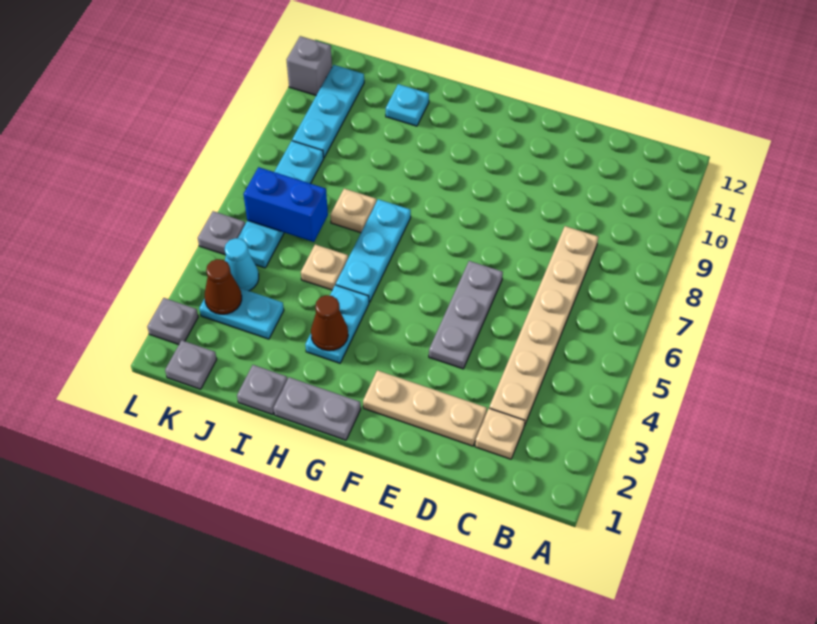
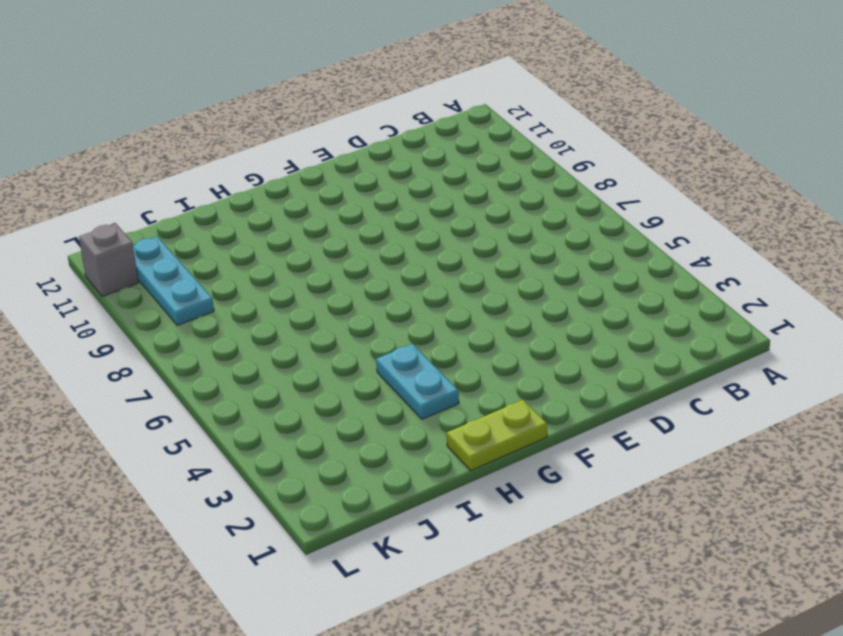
lime 1x2 plate [447,400,547,471] -> grey 1x2 plate [273,377,361,440]
none -> tan 1x1 plate [475,408,525,459]
none -> tan 1x6 plate [489,226,598,426]
none -> tan 1x3 plate [363,370,487,446]

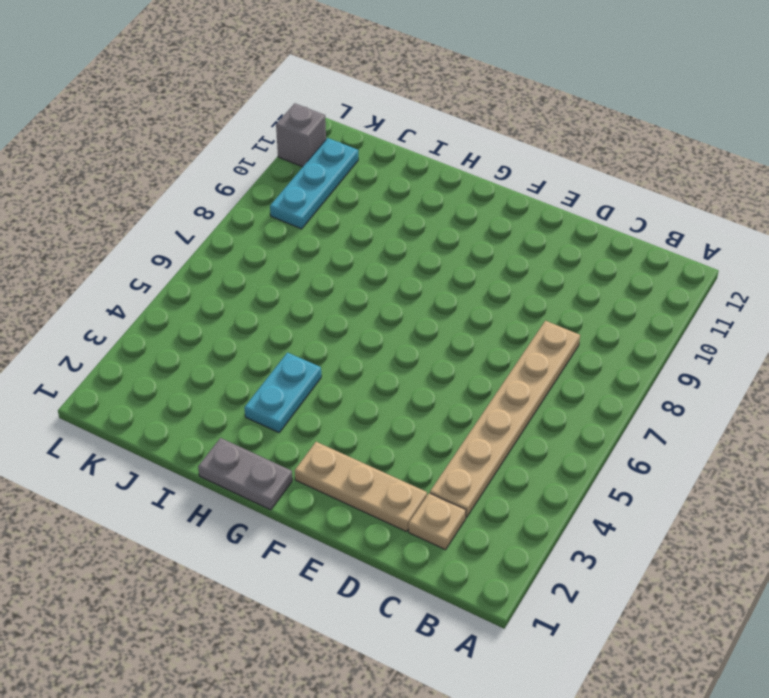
none -> grey 1x3 plate [429,261,503,369]
none -> cyan 1x3 plate [336,199,411,302]
none -> grey 1x1 plate [237,365,287,415]

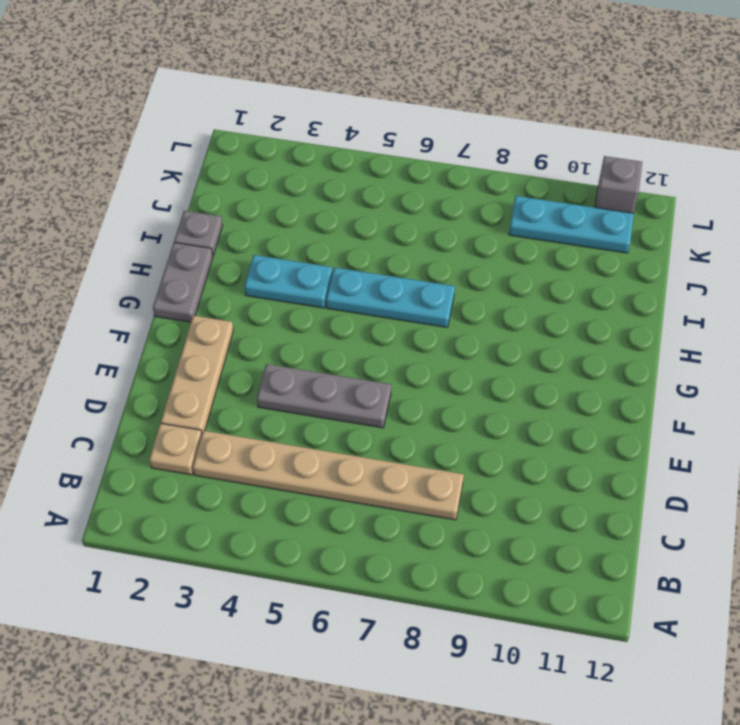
none -> tan 1x1 plate [301,244,348,290]
none -> tan 1x1 plate [330,189,376,233]
none -> cyan 1x1 plate [386,84,429,126]

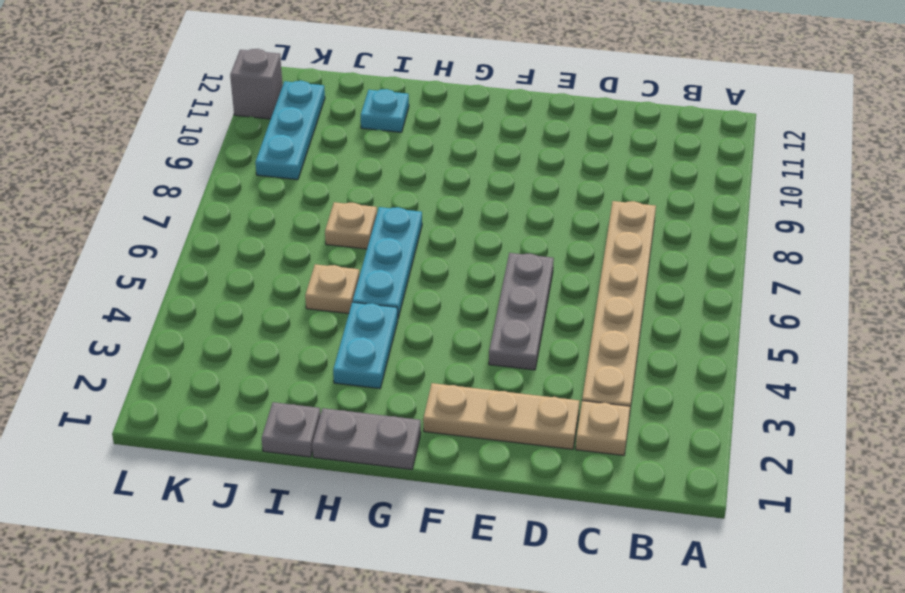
none -> cyan 1x2 plate [199,288,284,339]
none -> grey 1x1 plate [165,340,217,389]
none -> cyan 1x1 cone [225,238,259,291]

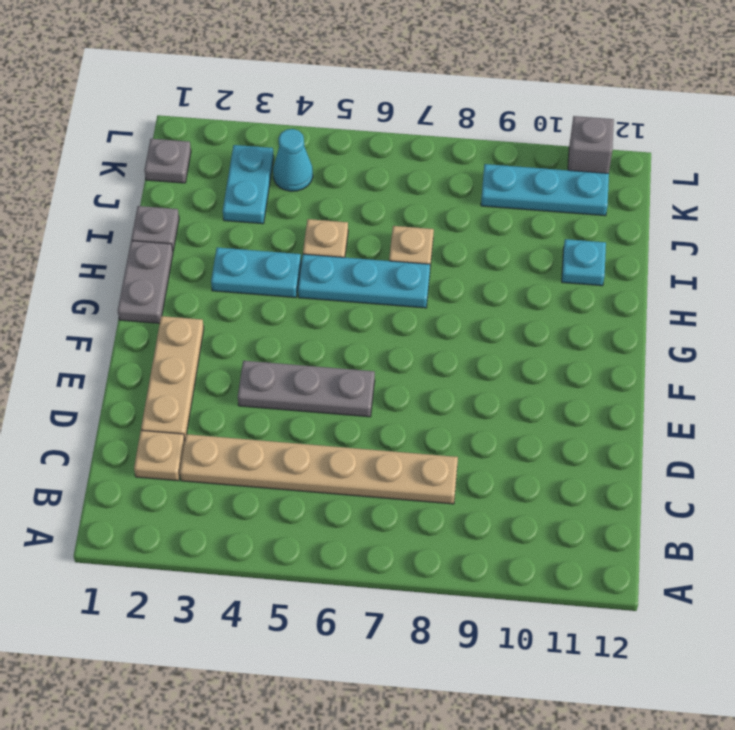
none -> cyan 1x4 plate [237,141,324,268]
none -> grey 1x1 plate [147,298,198,345]
none -> grey 1x1 plate [198,211,245,255]

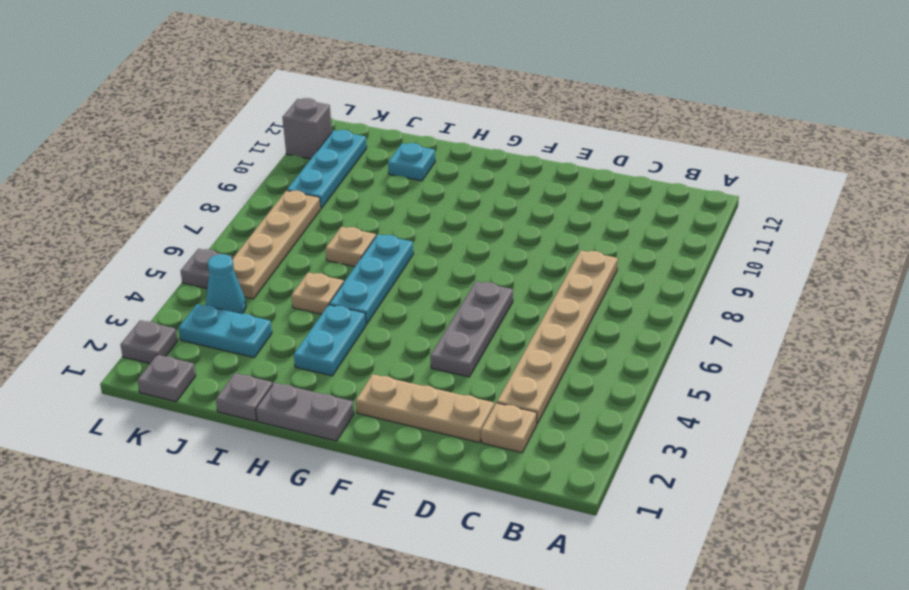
tan 1x4 plate [232,191,321,299] -> cyan 1x4 plate [237,141,324,268]
none -> brown 1x1 cone [311,295,348,351]
none -> blue 1x2 brick [243,167,328,242]
none -> brown 1x1 cone [205,259,242,314]

